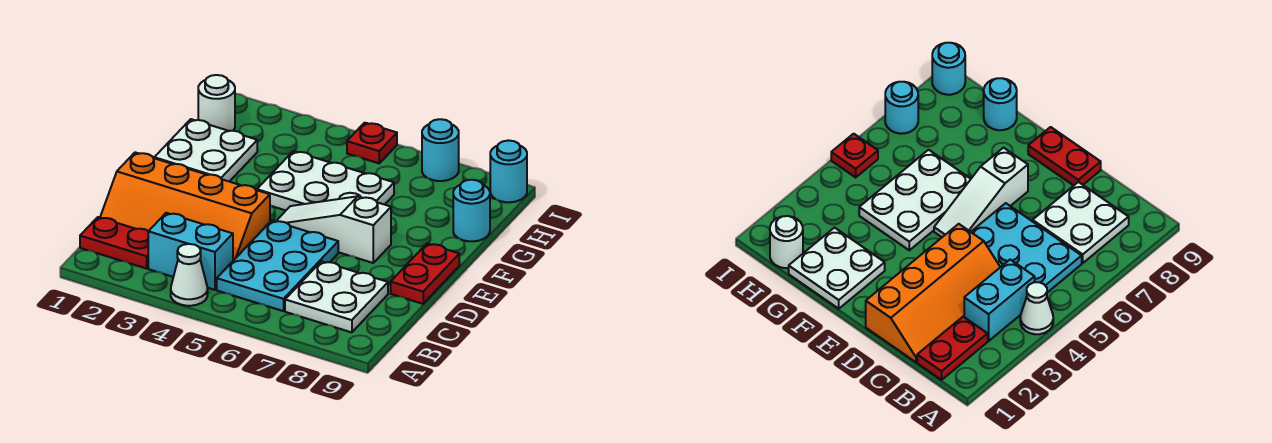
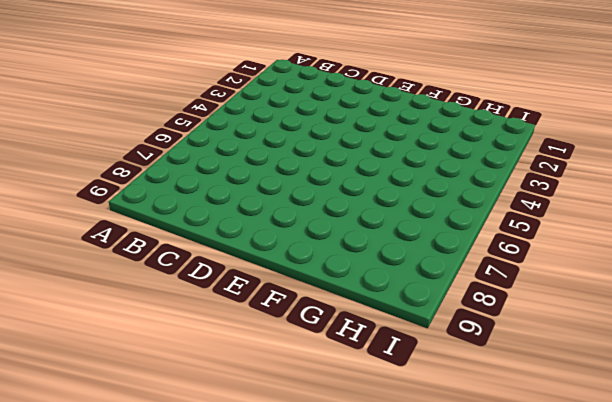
none -> white 1x1 cone [171,244,208,306]
none -> red 1x2 plate [80,217,148,269]
none -> cyan 1x2 brick [148,213,233,290]

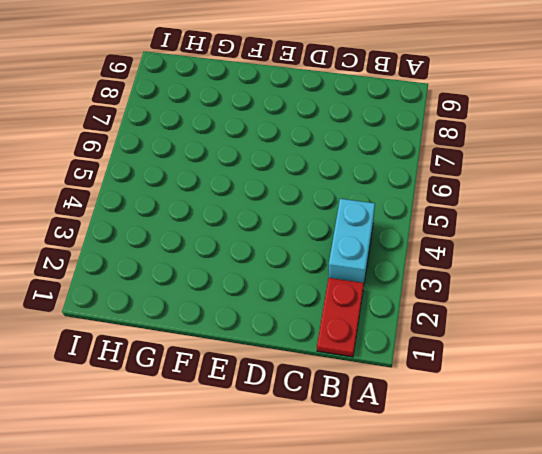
none -> white 1x1 cone [171,244,208,306]
none -> cyan 2x3 plate [217,221,338,311]
none -> white 2x2 plate [285,261,388,332]

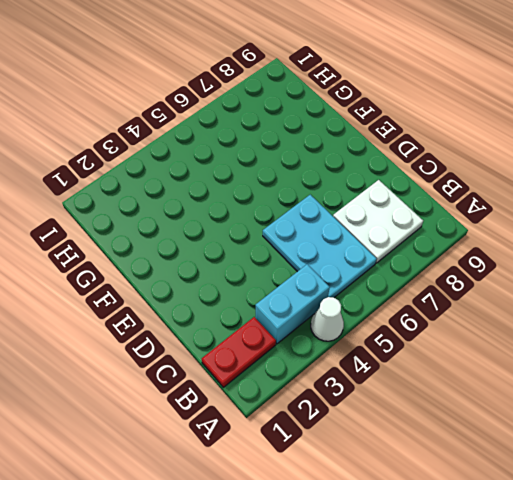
none -> orange 2x4 slope [100,152,270,261]
none -> red 1x2 plate [391,244,459,304]
none -> white 1x3 slope [276,196,391,263]

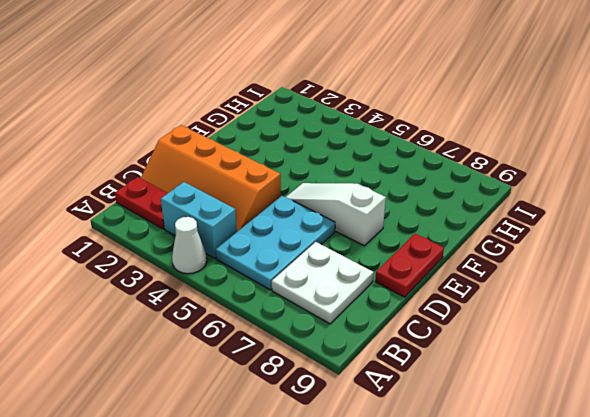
none -> white 2x2 plate [154,119,257,182]
none -> white 2x3 plate [257,151,394,210]
none -> cyan 1x1 round brick [453,180,490,241]

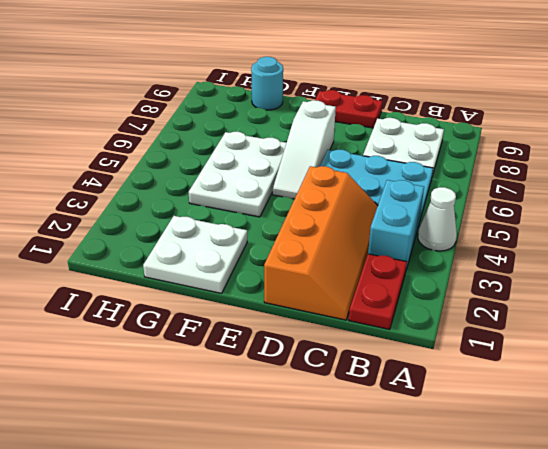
none -> white 1x1 round brick [198,75,235,131]
none -> red 1x1 plate [347,123,397,163]
none -> cyan 1x1 round brick [422,119,459,181]

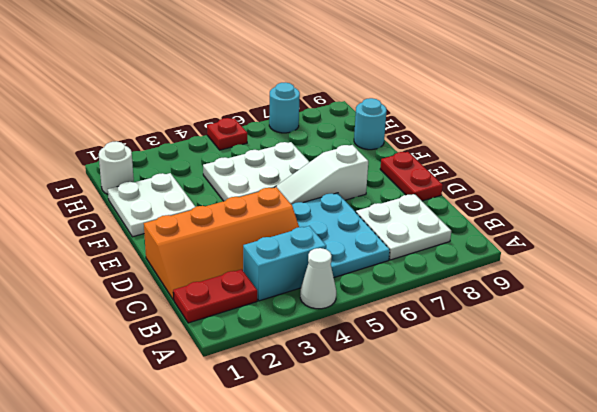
none -> cyan 1x1 round brick [490,140,527,202]

